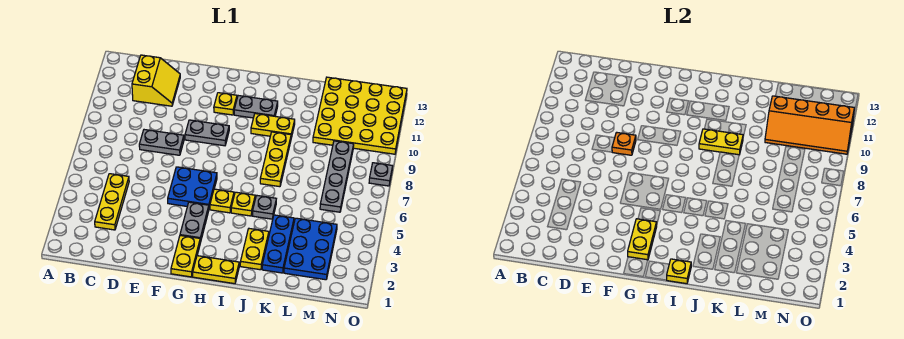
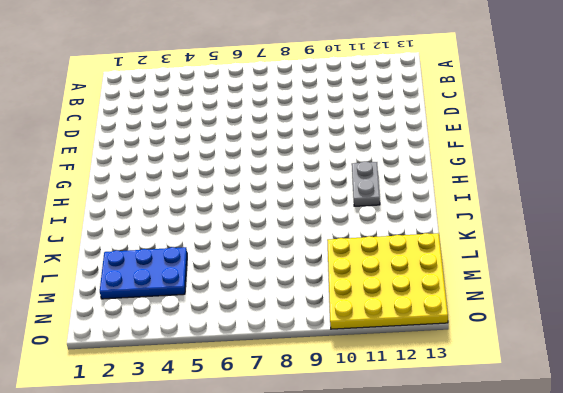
none -> yellow 1x3 plate [95,174,129,230]
none -> yellow 2x2 slope [132,55,180,106]
none -> grey 1x2 plate [139,130,184,155]

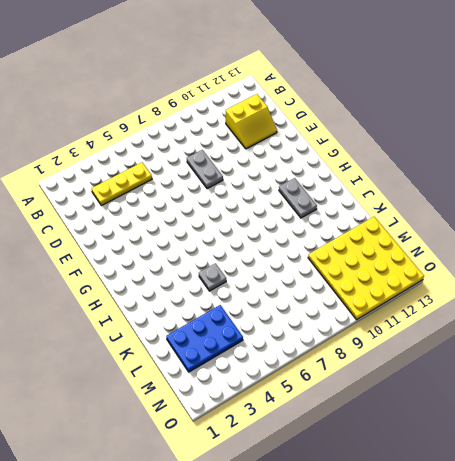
none -> blue 2x2 plate [168,167,217,208]
none -> grey 1x2 plate [185,120,229,146]
none -> yellow 1x2 plate [171,236,200,277]

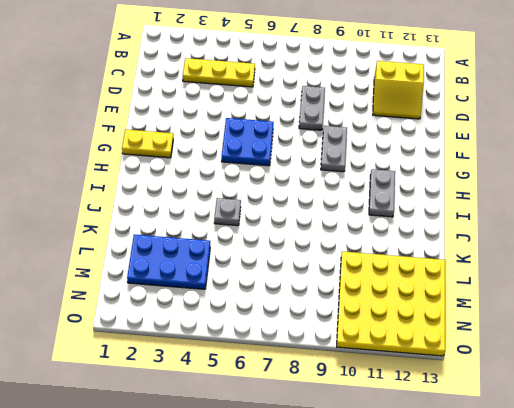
none -> grey 1x2 plate [180,202,209,242]
none -> yellow 1x1 plate [214,93,237,115]
none -> yellow 1x2 plate [193,256,239,284]

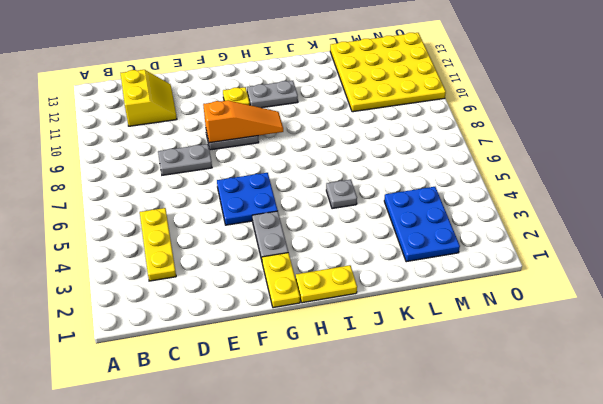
orange 1x3 slope [203,101,283,143] -> none
none -> yellow 1x1 plate [210,189,234,213]
none -> yellow 1x1 plate [231,192,255,216]
none -> yellow 1x2 plate [251,114,295,138]

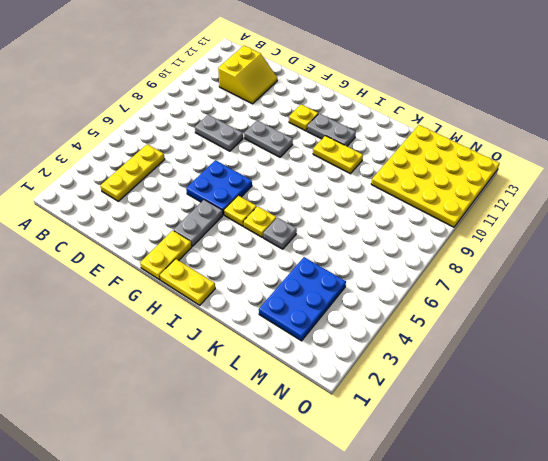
none -> yellow 1x2 plate [240,229,269,270]
none -> yellow 1x3 plate [260,132,291,187]
none -> blue 1x3 plate [262,215,294,273]

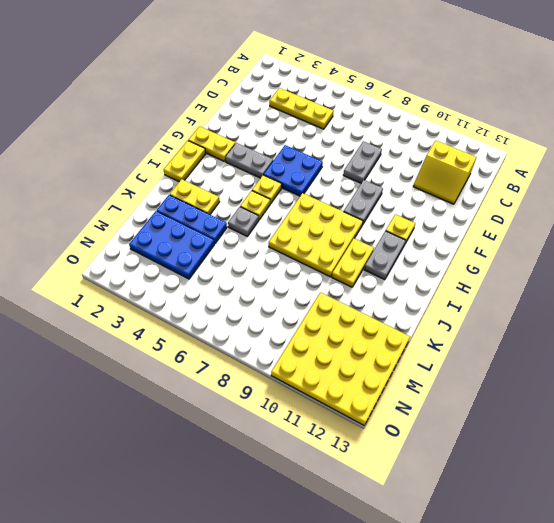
yellow 3x3 plate [269,193,363,277] -> yellow 1x3 plate [260,132,291,187]
none -> grey 1x4 plate [320,141,354,212]
none -> grey 1x1 plate [369,163,393,186]
none -> orange 1x1 plate [612,132,636,155]

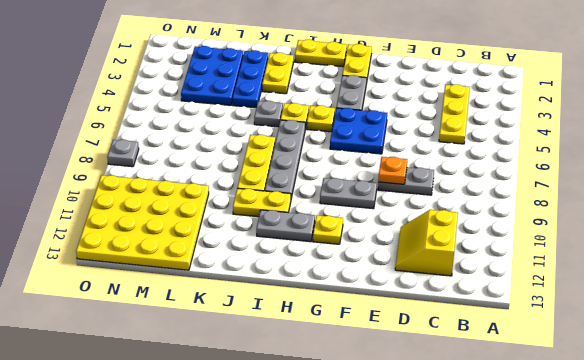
grey 1x4 plate [265,120,305,198] -> grey 1x4 plate moved to [320,141,354,212]
none -> yellow 1x2 plate [628,219,657,260]
none -> yellow 1x1 plate [667,259,691,284]
none -> yellow 1x2 plate [699,129,743,155]

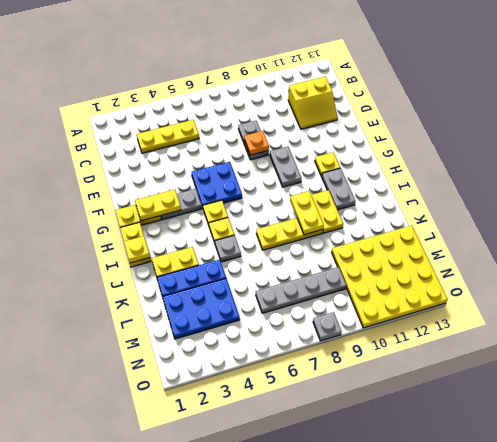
none -> orange 2x4 slope [765,96,854,154]

